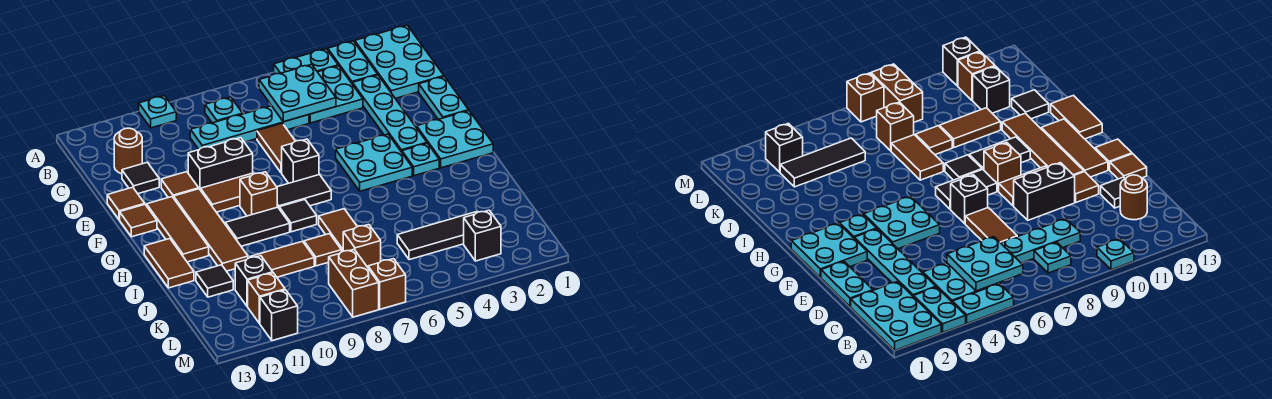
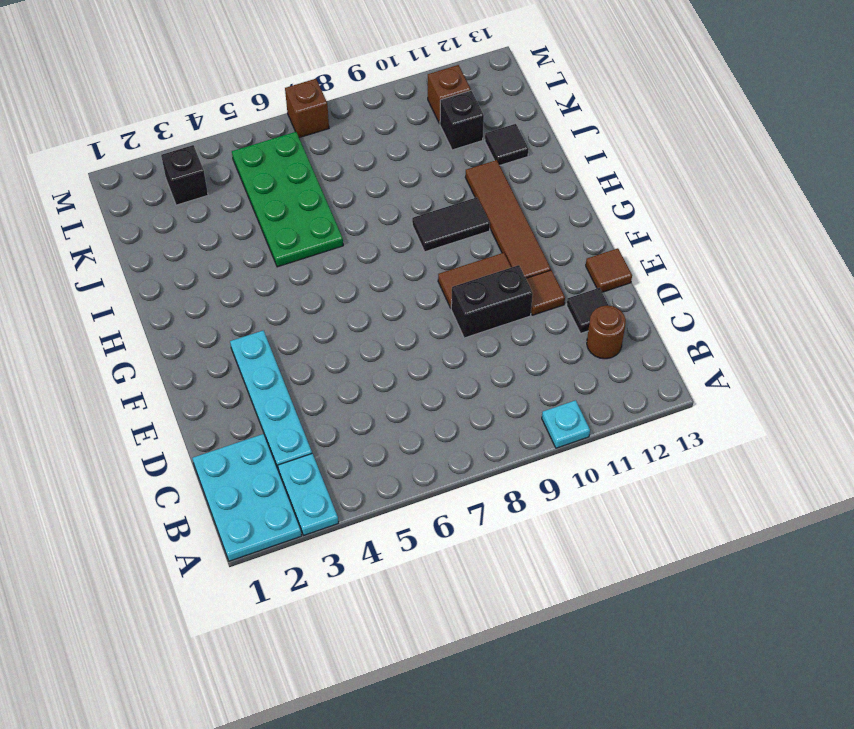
green 2x4 plate [232,132,343,267] -> black 1x3 tile [397,212,477,260]
none -> cyan 1x2 plate [274,49,338,74]
none -> cyan 2x2 plate [309,66,363,123]
none -> cyan 1x1 plate [205,97,243,123]
none -> cyan 1x4 plate [190,106,309,149]

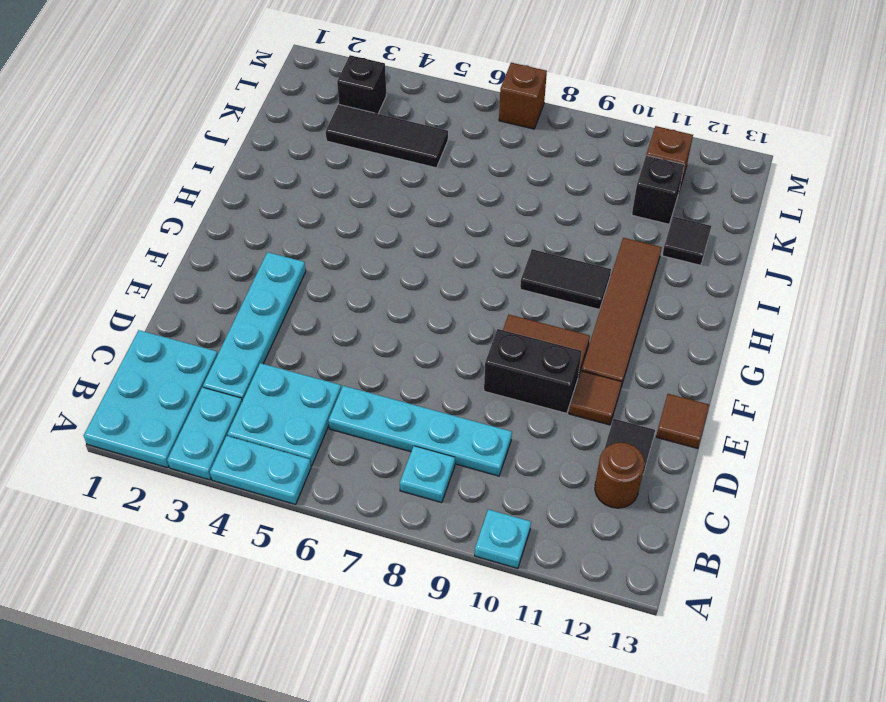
none -> cyan 1x2 plate [419,77,469,119]
none -> brown 1x2 tile [257,123,295,173]
none -> cyan 2x2 plate [417,111,493,168]
none -> cyan 2x2 plate [336,134,412,191]

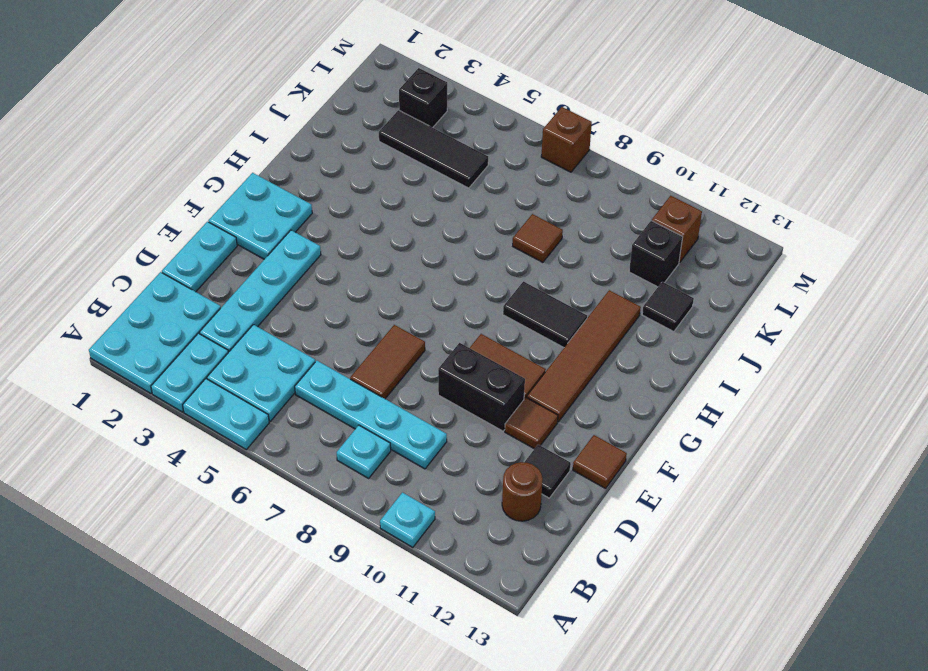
none -> cyan 2x2 plate [336,134,412,191]
none -> black 1x1 brick [282,139,319,183]
none -> brown 1x3 tile [147,197,209,262]
none -> brown 1x1 tile [120,205,157,237]

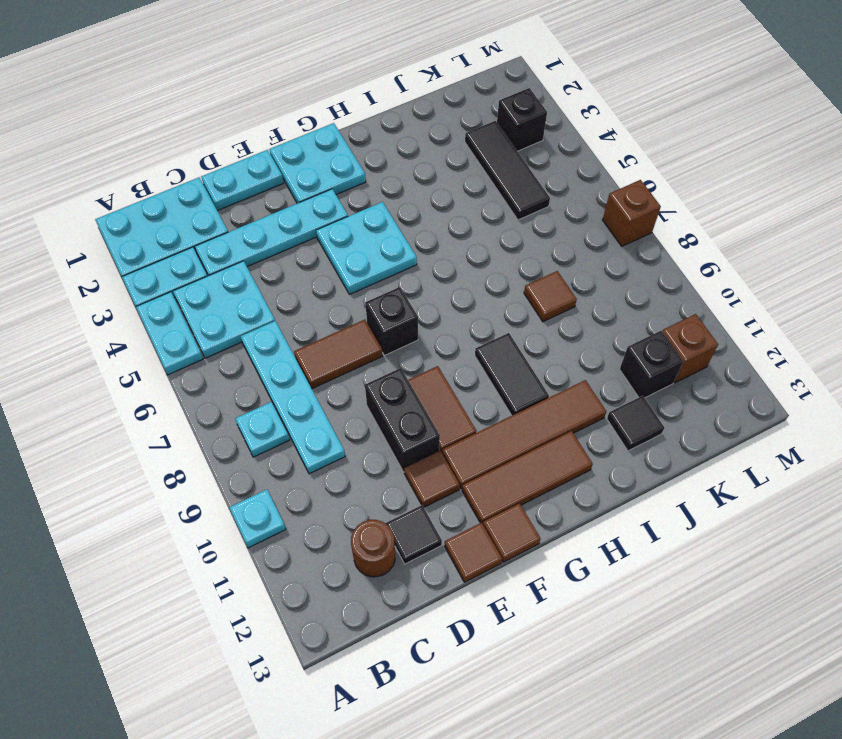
none -> cyan 1x1 plate [402,143,439,176]
none -> black 1x2 tile [277,175,331,208]
none -> brown 1x1 brick [240,172,277,216]
none -> black 1x1 tile [279,199,317,232]

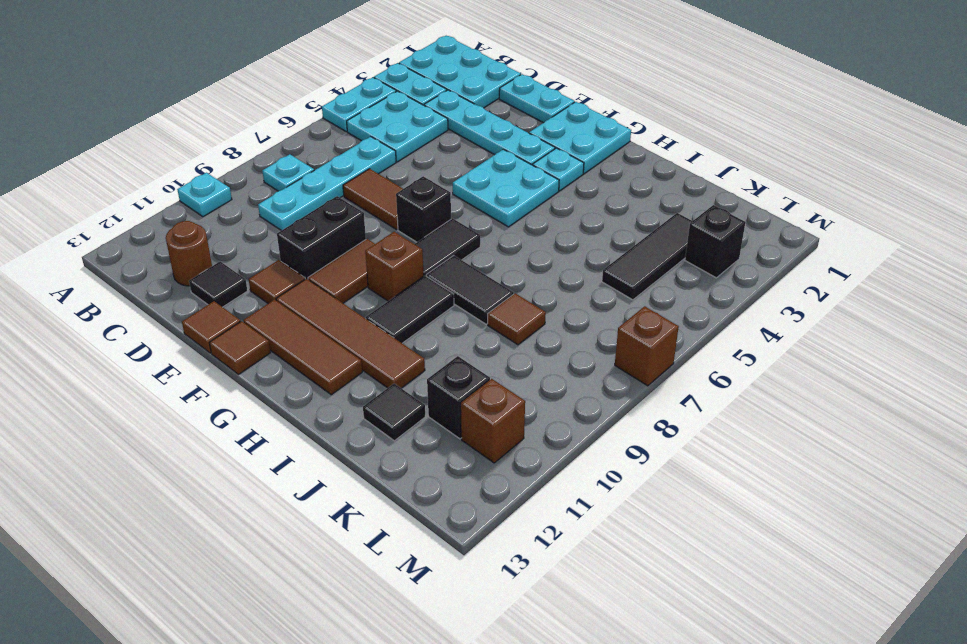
black 1x2 tile [426,256,514,324] -> black 1x1 tile [279,199,317,232]
none -> brown 1x2 tile [144,239,194,288]
none -> brown 1x2 tile [319,209,357,252]
none -> brown 1x2 tile [250,241,314,277]
none -> brown 1x1 brick [343,225,381,267]

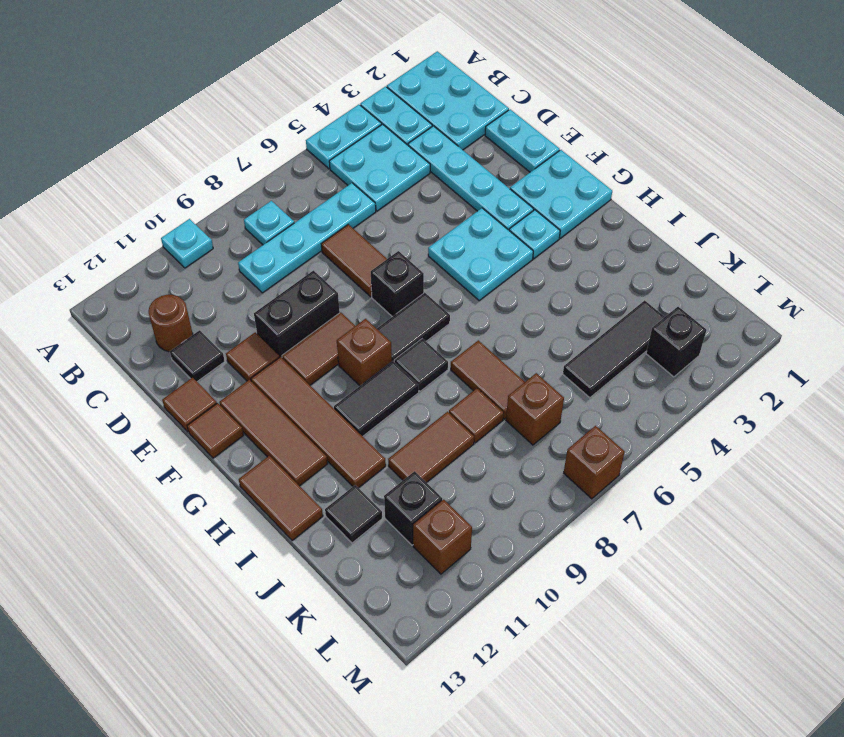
none -> brown 1x2 brick [329,249,379,317]
none -> black 1x1 brick [260,290,298,341]
none -> cyan 2x2 plate [259,64,336,122]

